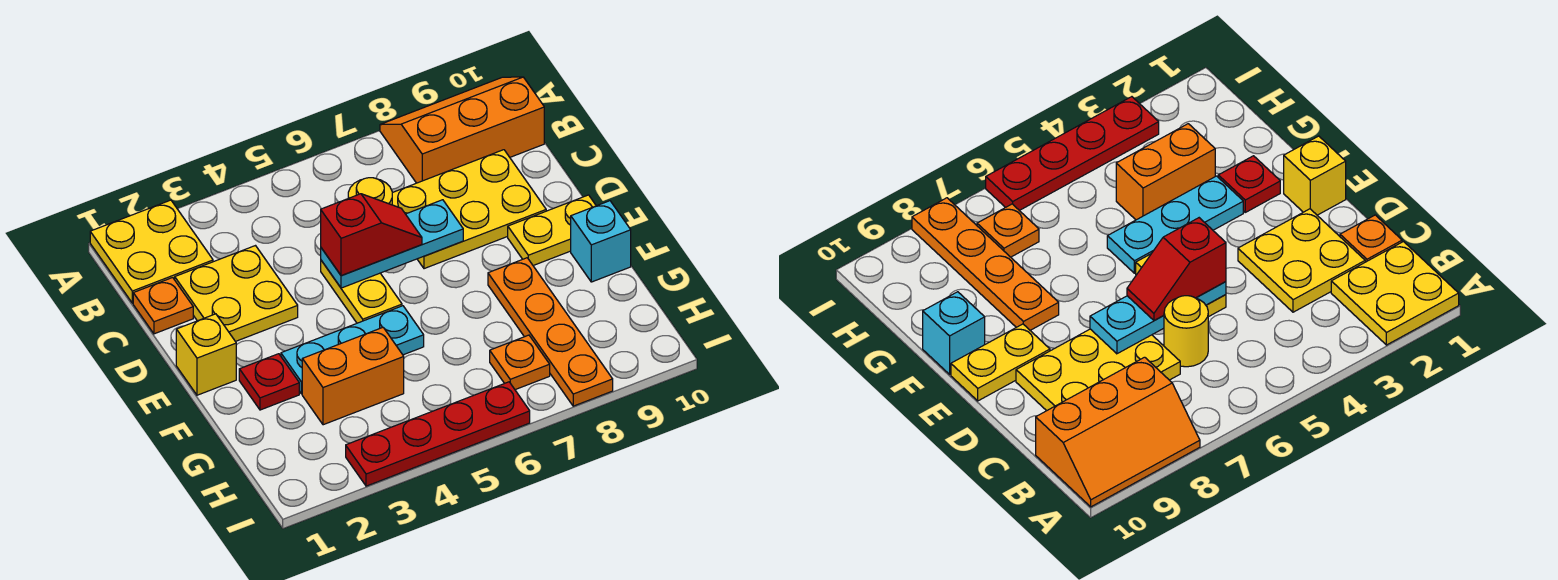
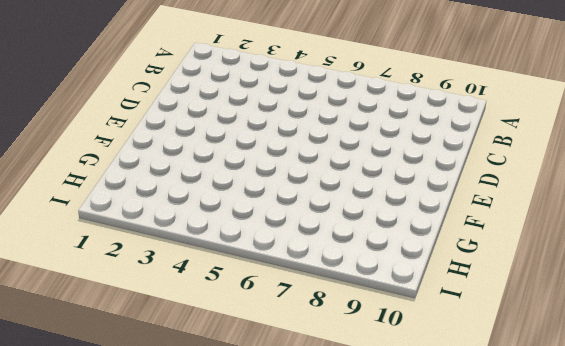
none -> yellow 2x2 plate [90,200,213,303]
none -> orange 2x3 slope [380,77,544,183]
none -> orange 1x1 plate [133,278,193,334]

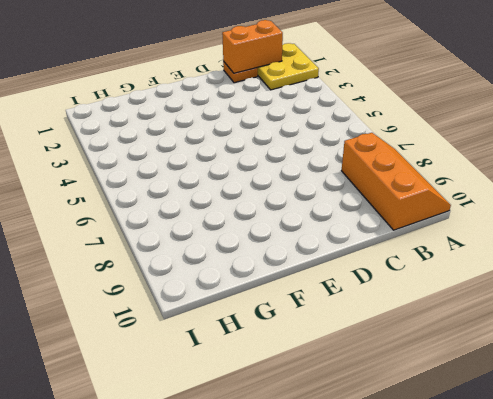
orange 1x2 brick [222,20,283,73] -> orange 1x2 brick turned to [302,327,404,425]
none -> yellow 2x2 plate [175,246,298,342]
none -> yellow 1x1 round brick [348,178,392,205]
none -> yellow 2x3 plate [392,150,546,269]

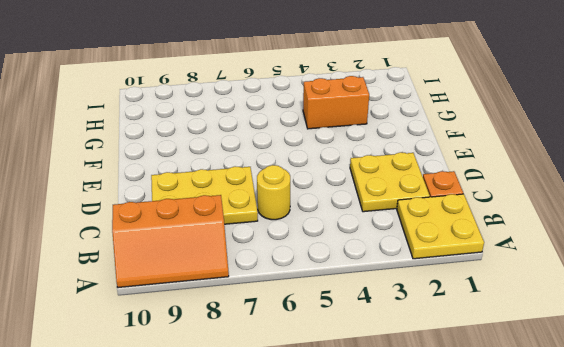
none -> yellow 1x2 plate [321,260,402,323]
none -> yellow 1x1 brick [176,314,236,395]
none -> yellow 1x2 plate [508,195,596,266]

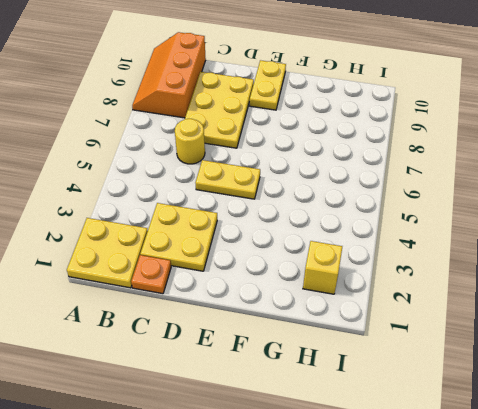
yellow 1x1 brick [303,241,342,294] -> yellow 1x1 brick moved to [176,314,236,395]
none -> red 1x1 plate [239,354,299,410]
none -> cyan 1x3 plate [281,306,424,394]
none -> orange 1x4 plate [488,258,613,406]

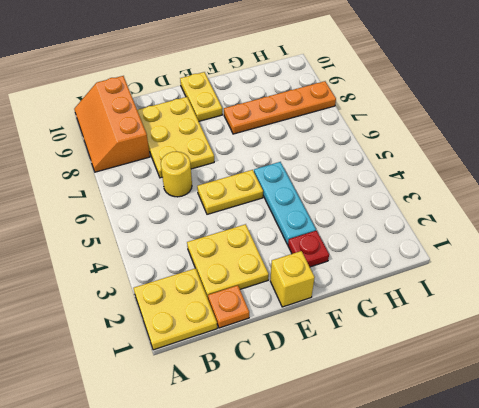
none -> cyan 1x1 brick [571,201,631,282]
none -> orange 1x2 brick [302,327,404,425]
none -> orange 1x1 plate [490,335,550,390]

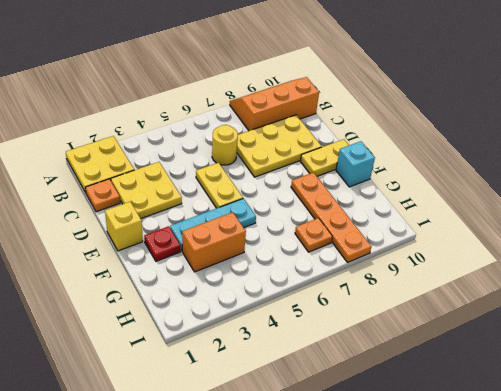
none -> red 1x4 plate [346,382,530,486]
none -> cyan 1x3 plate [321,200,463,288]
none -> red 1x2 slope [321,194,422,276]

